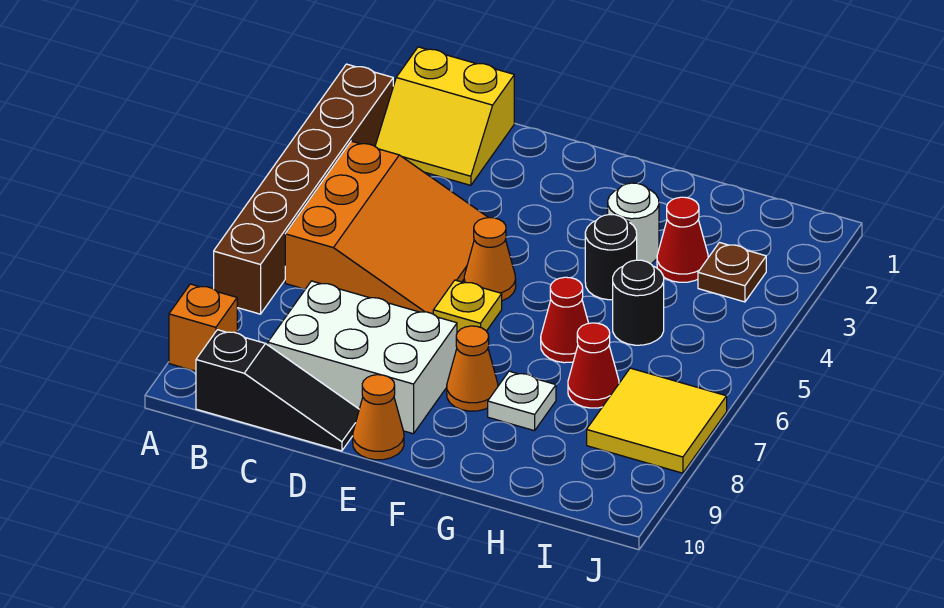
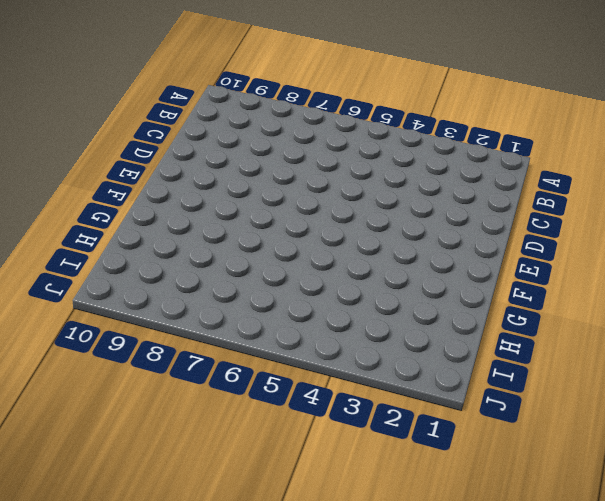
none -> brown 1x6 brick [214,64,393,314]
none -> orange 1x1 brick [169,284,237,371]
none -> yellow 2x2 slope [375,47,514,185]

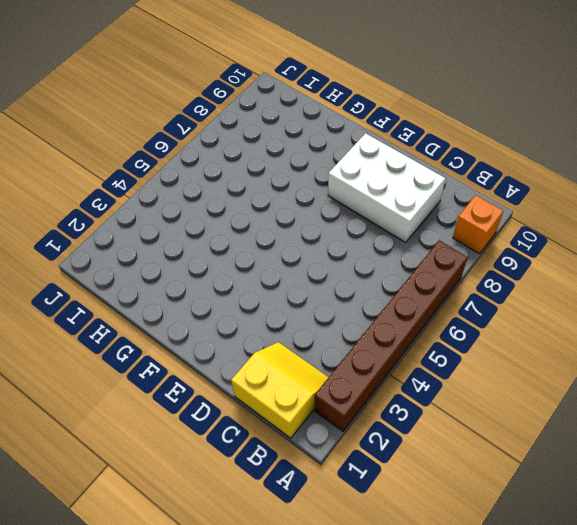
none -> orange 3x3 slope [285,141,488,314]
none -> black 1x3 slope [196,330,359,451]
none -> orange 1x1 cone [464,218,516,301]

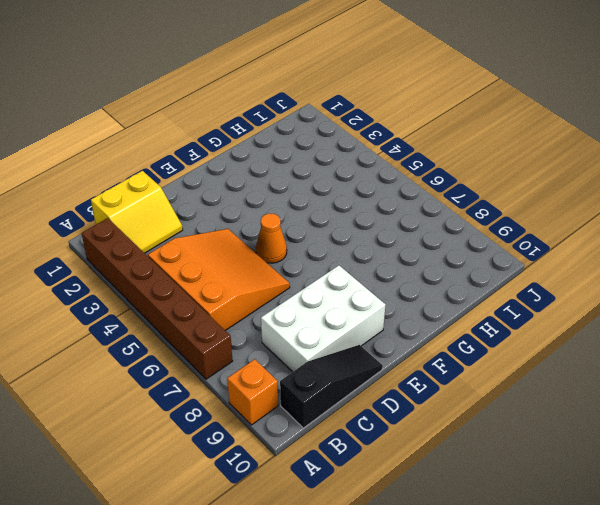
none -> yellow 1x1 plate [433,280,502,332]
none -> orange 1x1 cone [353,375,404,460]
none -> orange 1x1 cone [447,326,498,411]

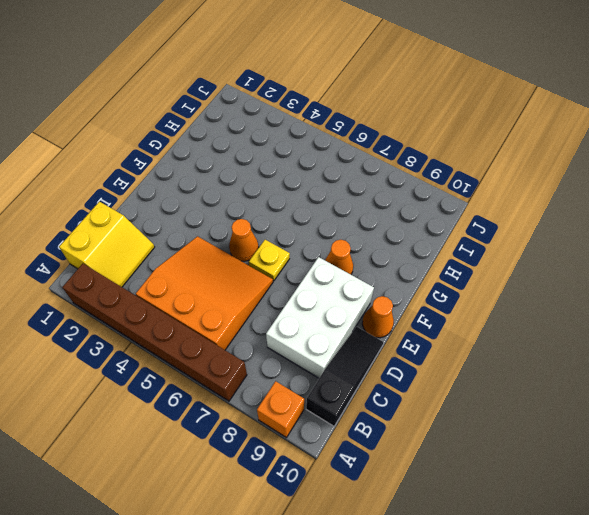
none -> white 1x1 round brick [608,183,659,264]
none -> black 1x1 round brick [585,215,637,300]
none -> red 1x1 cone [541,277,589,363]

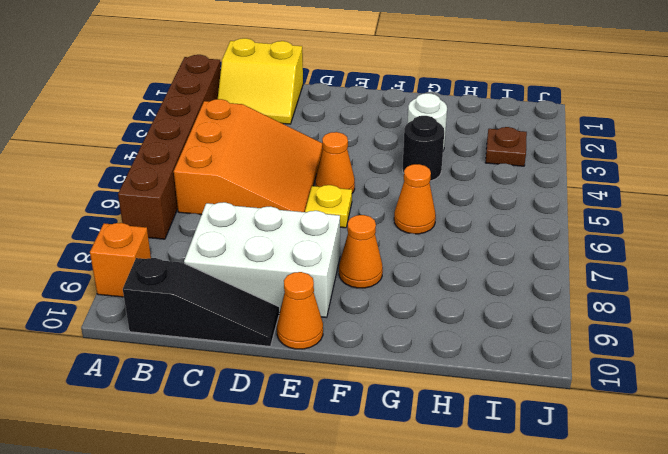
orange 1x1 cone [394,164,436,234] -> red 1x1 cone [541,277,589,363]
none -> white 1x1 plate [488,371,556,431]
none -> red 1x1 cone [657,197,708,282]
none -> black 1x1 round brick [613,260,664,345]

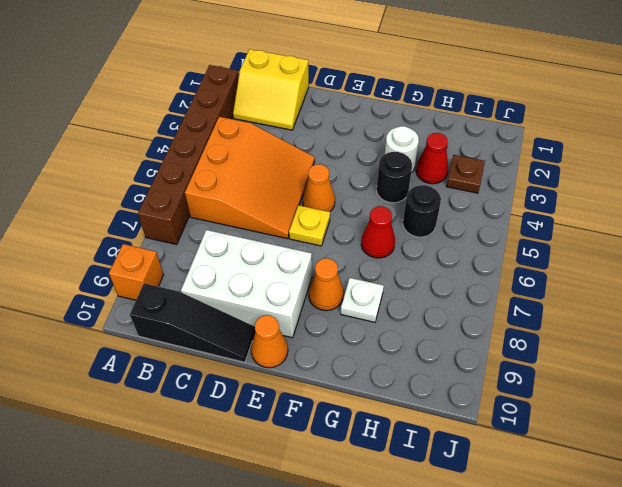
none -> red 1x1 cone [568,323,619,408]
none -> yellow 2x2 tile [587,368,727,473]

